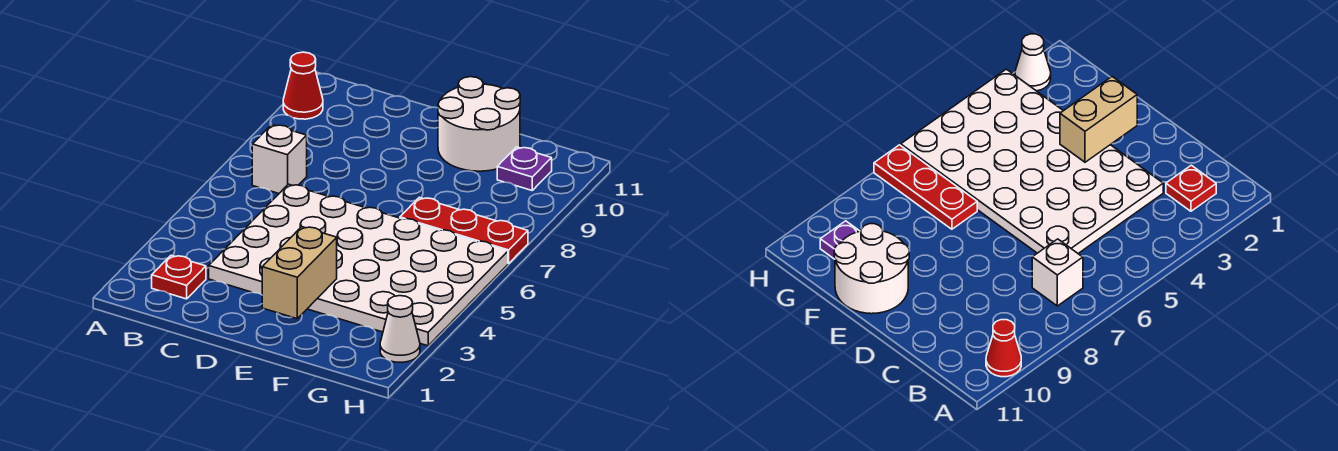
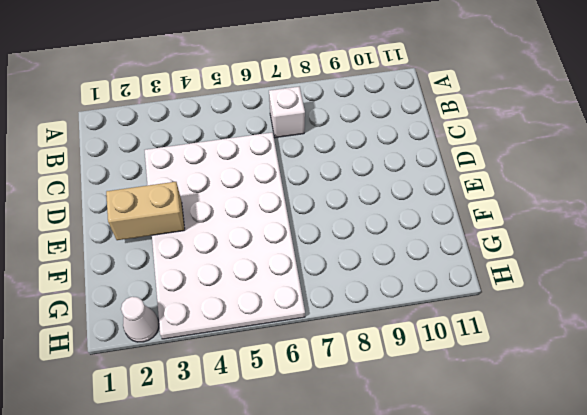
none -> red 1x1 cone [283,52,323,119]
none -> red 1x1 plate [152,255,206,299]

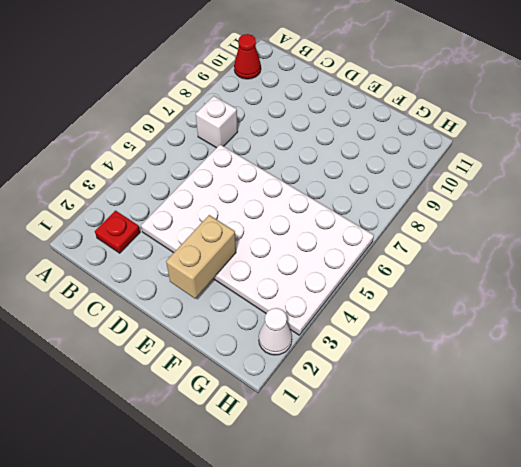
none -> white 2x2 round brick [438,77,520,171]
none -> red 1x3 plate [400,197,528,263]

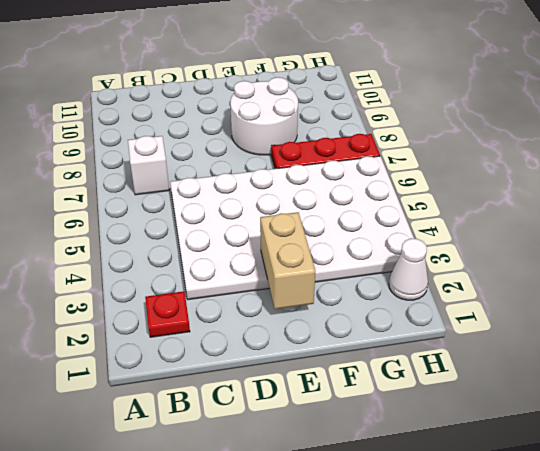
white 2x2 round brick [230,77,298,155] -> white 2x2 round brick moved to [438,77,520,171]
none -> red 1x1 cone [283,52,323,119]
none -> purple 1x1 plate [497,147,552,190]

